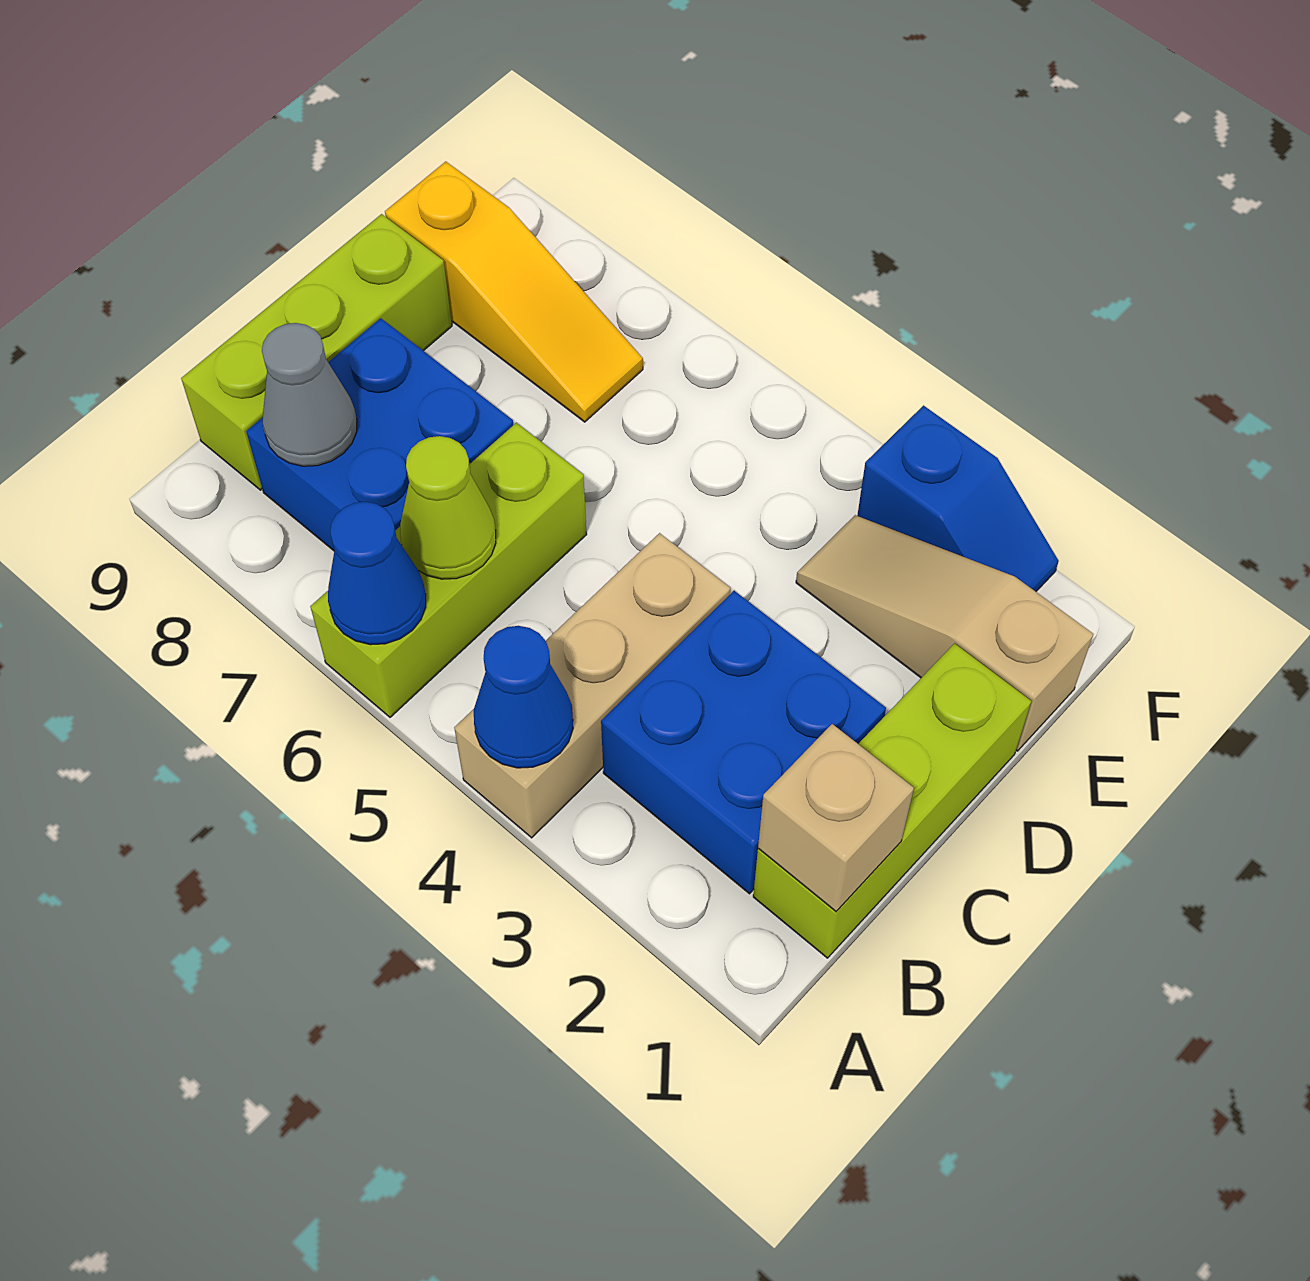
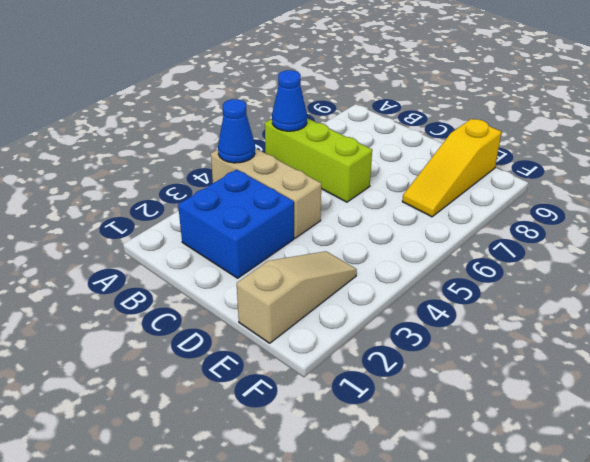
none -> lime 1x3 brick [753,643,1031,958]
none -> blue 2x2 brick [246,318,513,551]
none -> lime 1x3 brick [181,214,452,490]

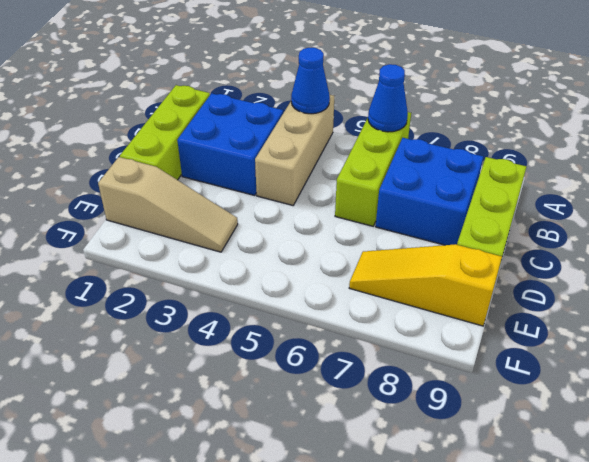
none -> blue 1x2 slope [857,406,1059,592]
none -> tan 1x1 brick [758,724,914,911]
none -> lime 1x1 cone [400,436,496,579]

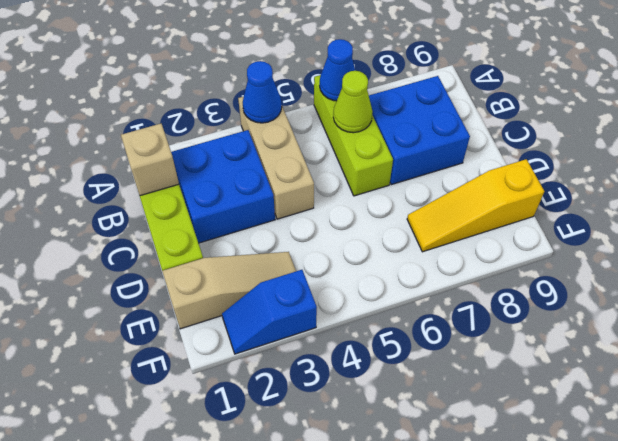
none -> lime 1x3 brick [181,214,452,490]
none -> grey 1x1 cone [262,323,357,466]

